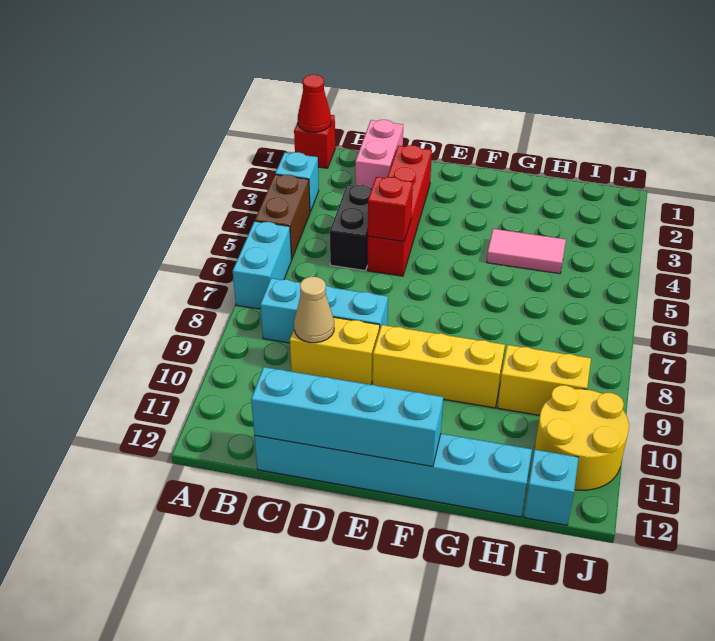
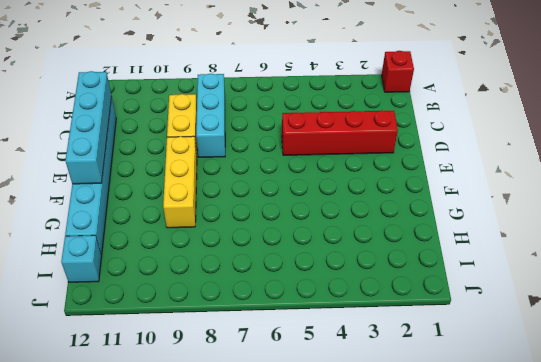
none -> cyan 1x1 brick [275,152,319,212]
none -> brown 1x2 brick [255,174,310,259]
none -> cyan 1x2 brick [233,221,291,309]

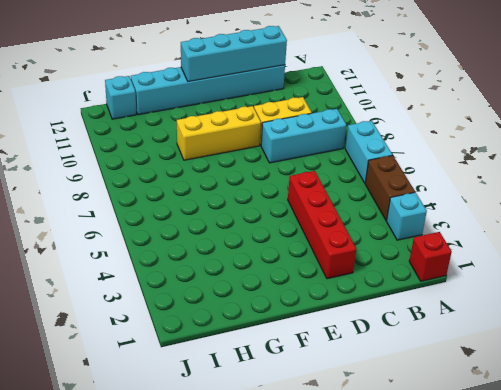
none -> pink 1x2 brick [355,120,403,188]
none -> black 1x2 brick [330,185,372,271]
none -> pink 1x2 tile [487,229,566,274]

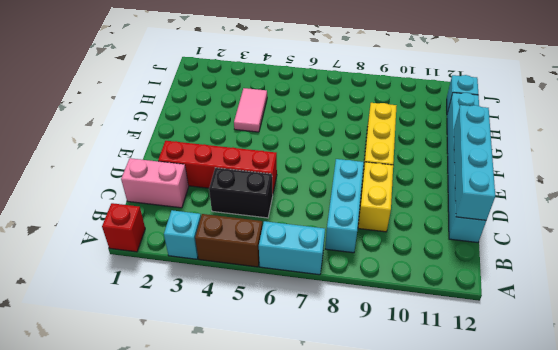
none -> yellow 1x2 brick [497,345,591,415]
none -> yellow 2x2 round brick [535,385,629,490]
none -> red 1x1 cone [298,75,331,132]

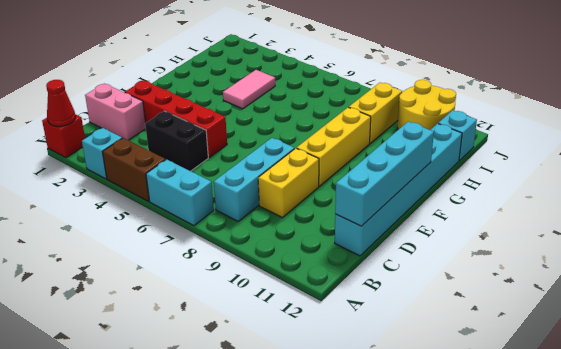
none -> tan 1x1 cone [294,277,334,343]
none -> red 1x1 brick [368,177,413,242]

